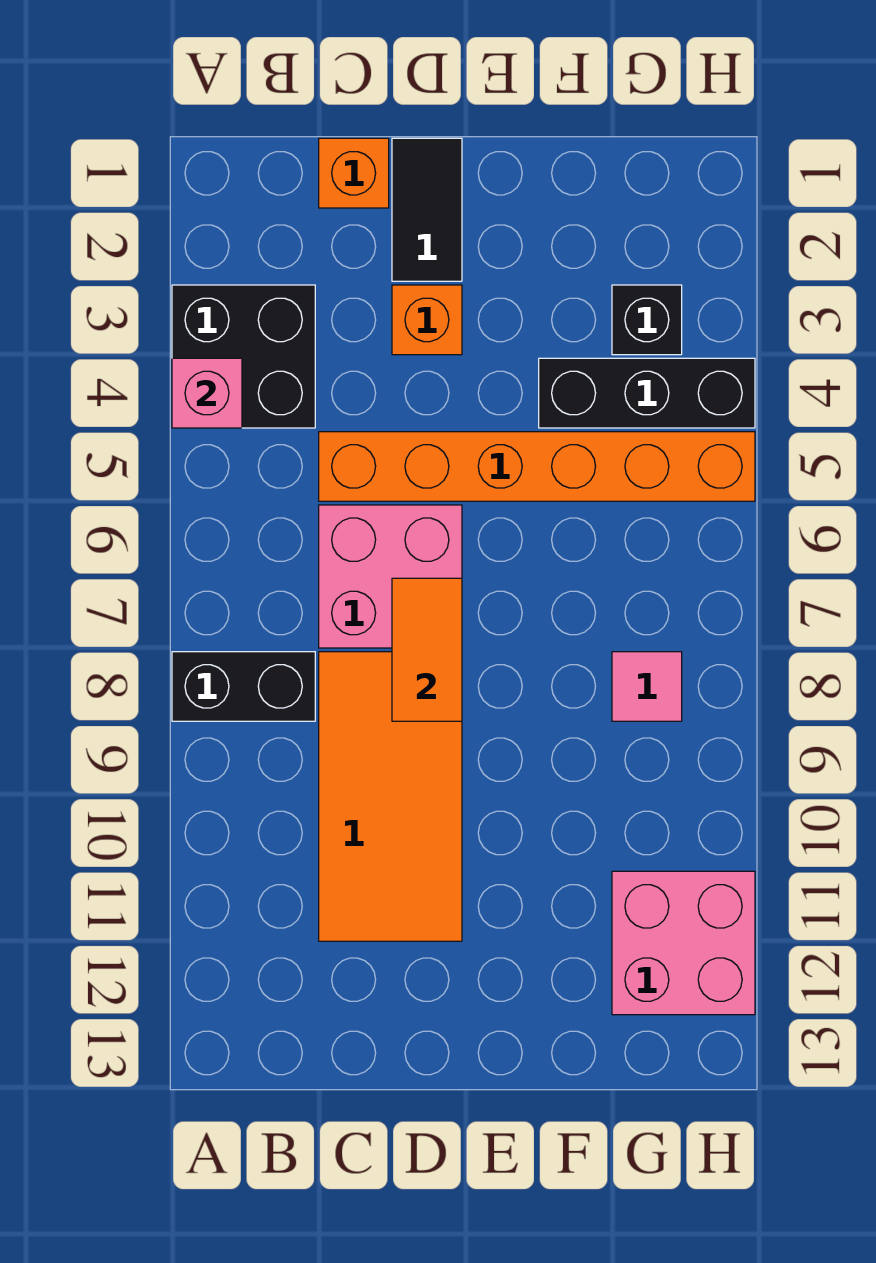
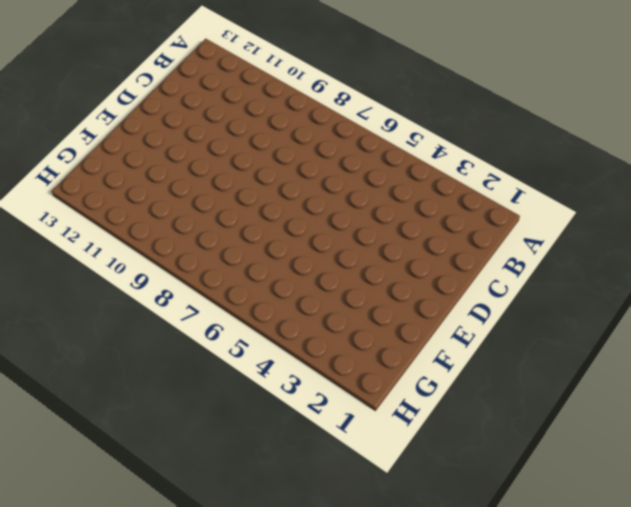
none -> black 2x2 brick [172,285,315,428]
none -> black 1x2 brick [172,652,315,721]
none -> orange 1x1 brick [319,138,389,208]

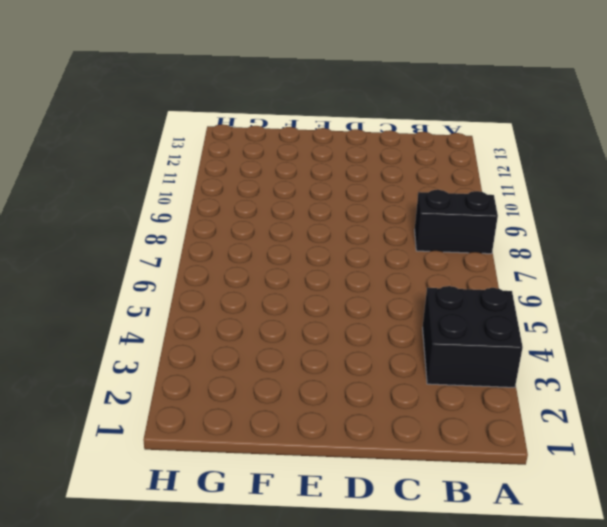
none -> orange 1x1 brick [319,138,389,208]
none -> orange 1x6 brick [319,432,755,501]
none -> pink 2x2 brick [319,505,462,648]

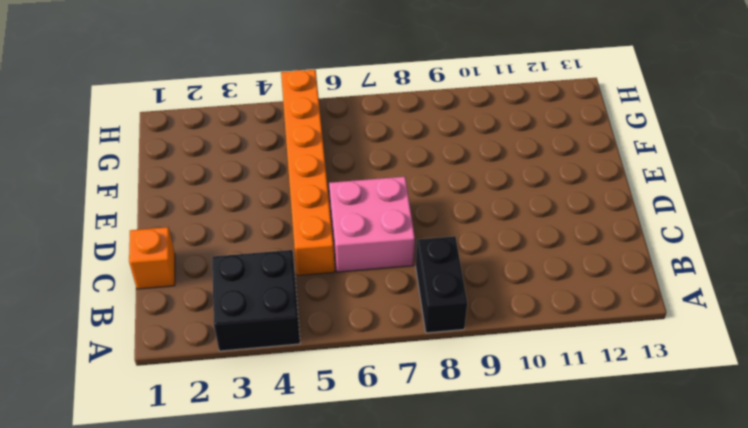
none -> orange 2x4 tile [319,652,462,941]
none -> black 1x2 tile [392,138,462,281]
none -> orange 1x1 brick [392,285,462,355]

